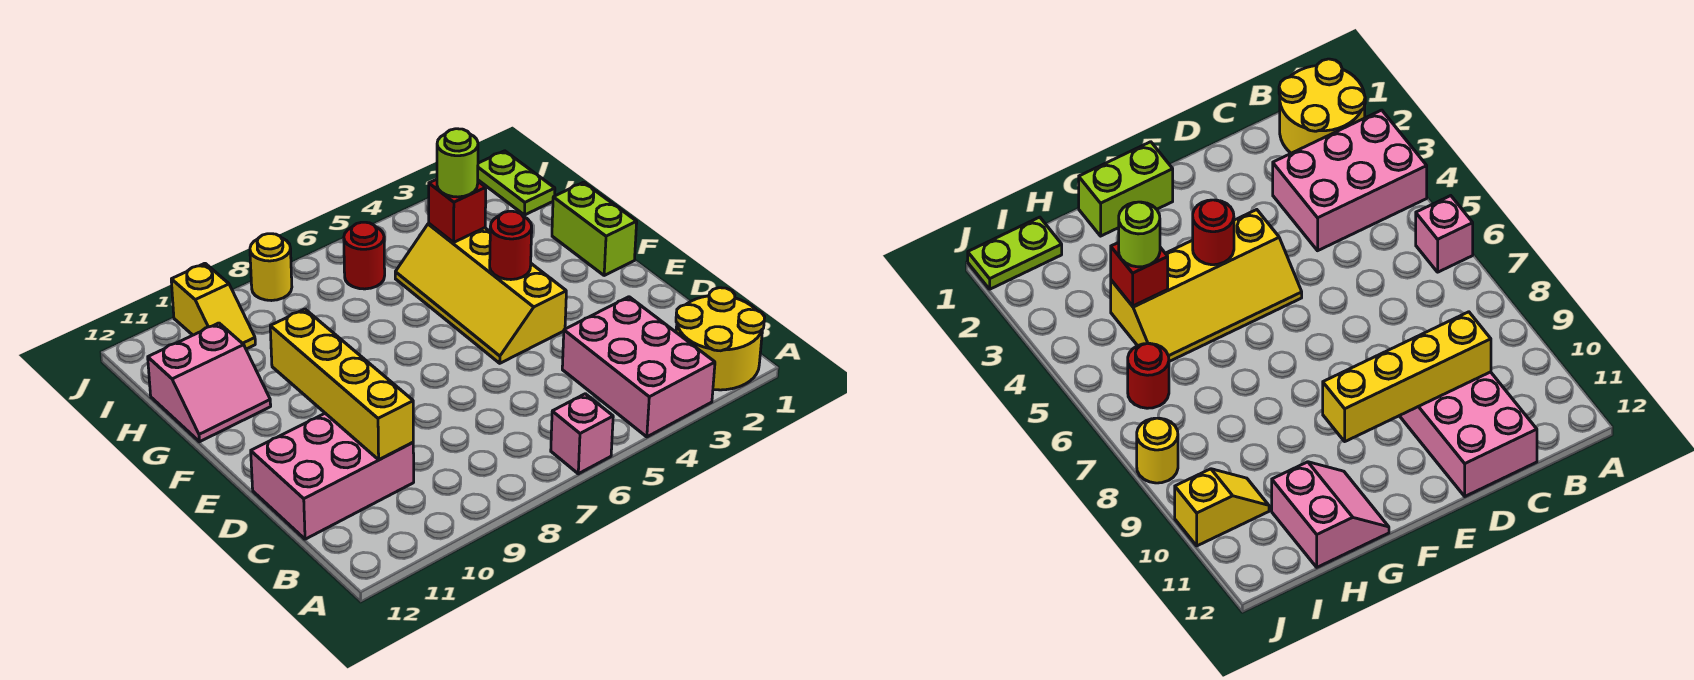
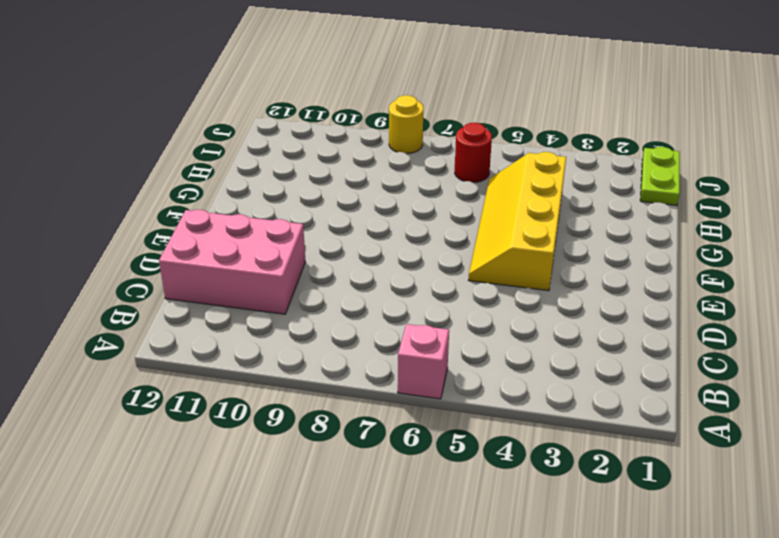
none -> yellow 2x2 round brick [676,288,765,390]
none -> pink 2x3 brick [562,297,715,437]
none -> lime 1x2 brick [552,182,637,275]

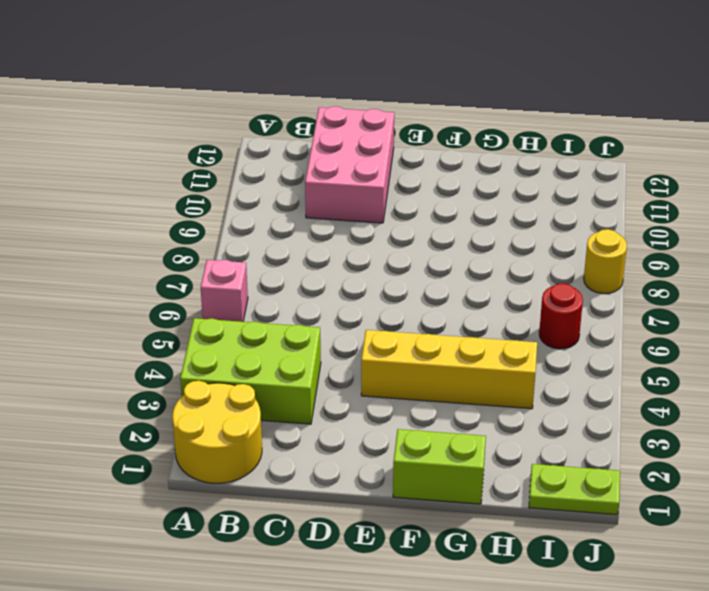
lime 2x3 brick [180,318,321,424] -> pink 2x3 brick [562,297,715,437]
none -> pink 2x2 slope [148,323,271,442]
none -> yellow 1x2 slope [171,263,255,349]
none -> yellow 1x4 brick [270,309,413,460]

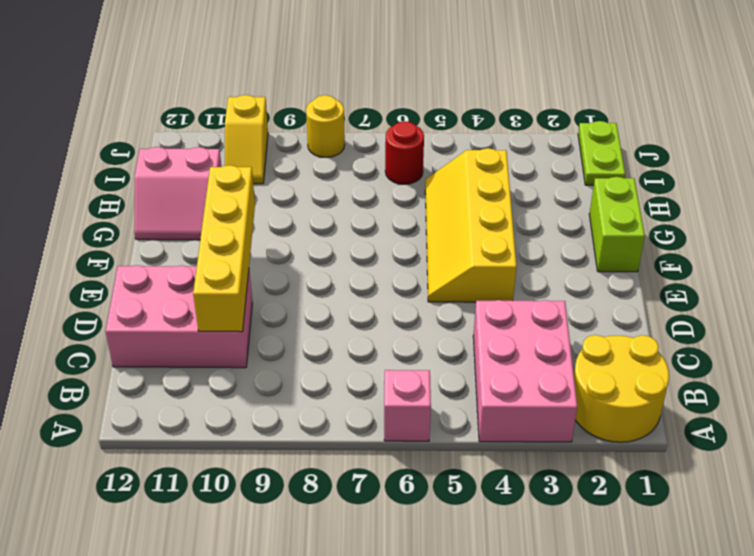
none -> red 1x1 round brick [490,211,532,280]
none -> red 1x1 brick [429,179,486,242]
none -> lime 1x1 round brick [437,129,478,197]

